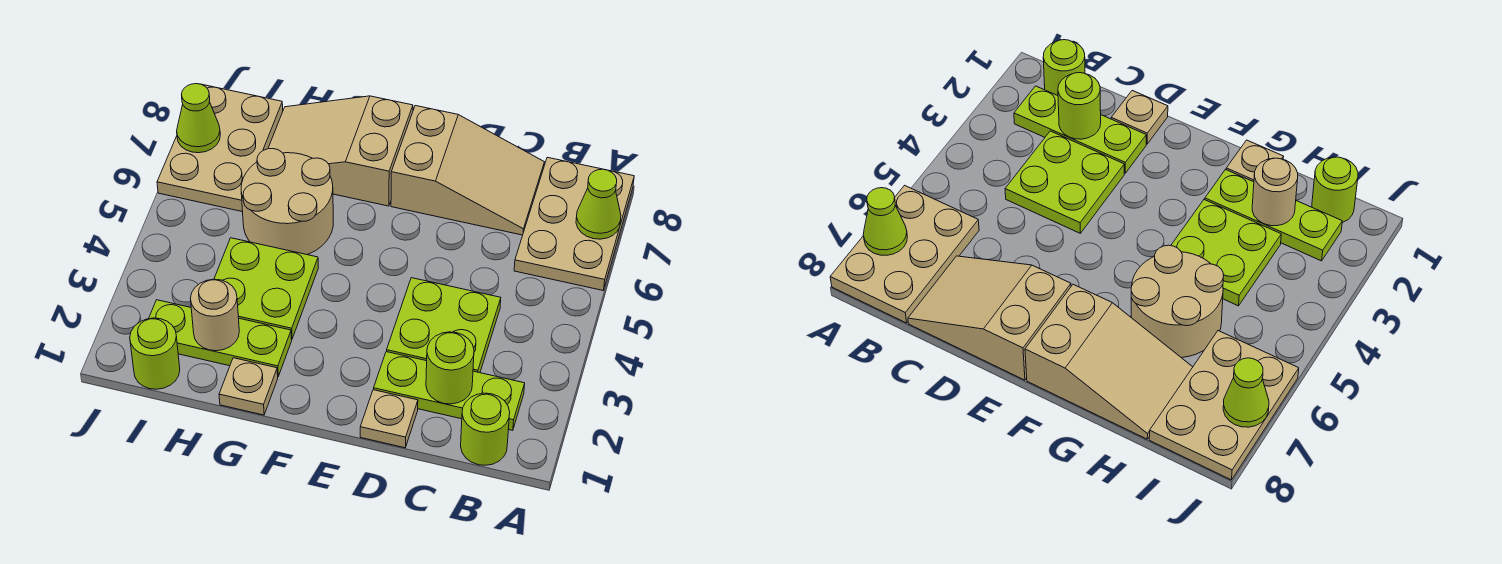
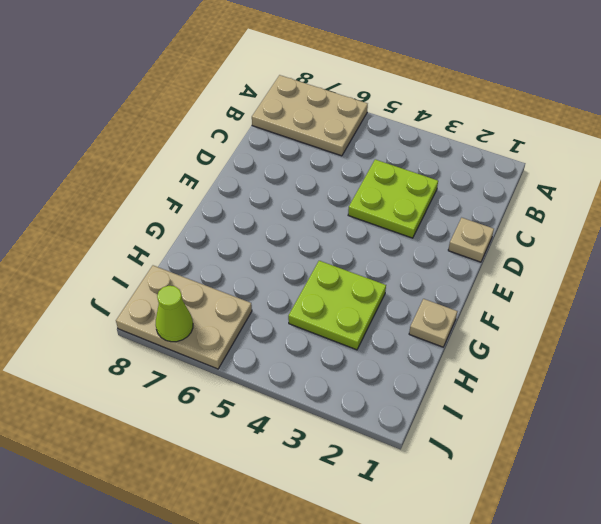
none -> lime 1x1 round brick [461,393,510,465]
none -> lime 1x3 plate [374,352,525,430]
none -> tan 2x3 slope [391,106,544,235]

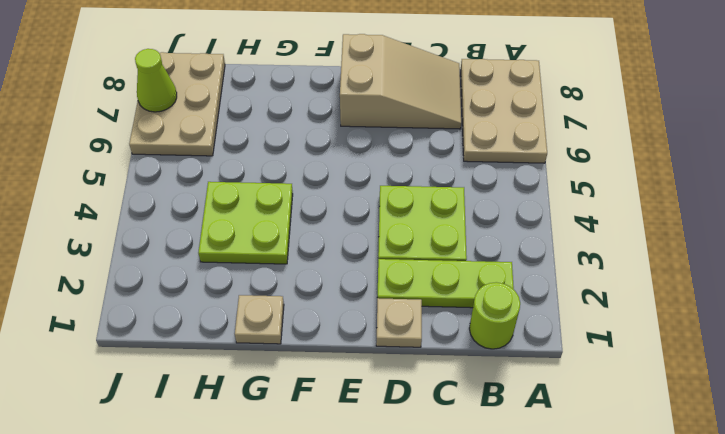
none -> tan 2x3 slope [268,96,413,206]
none -> lime 1x3 plate [149,300,292,376]
none -> tan 2x2 round brick [241,149,333,255]

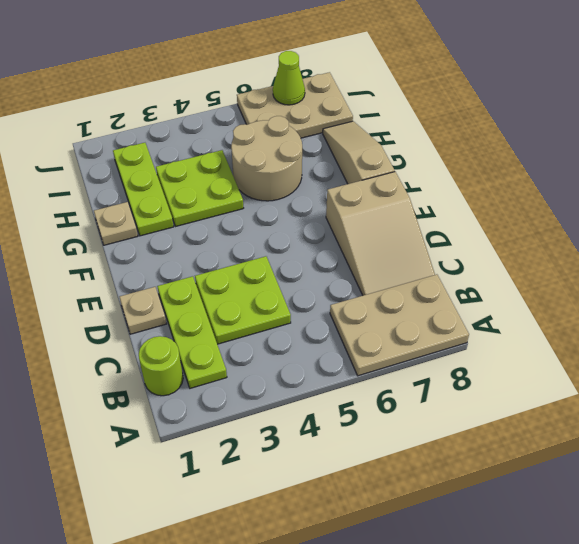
tan 1x3 slope [323,121,395,184] -> tan 2x3 slope [268,96,413,206]
none -> lime 1x1 round brick [130,318,180,389]
none -> lime 1x1 cone [576,169,621,239]
none -> lime 1x1 round brick [426,332,474,404]

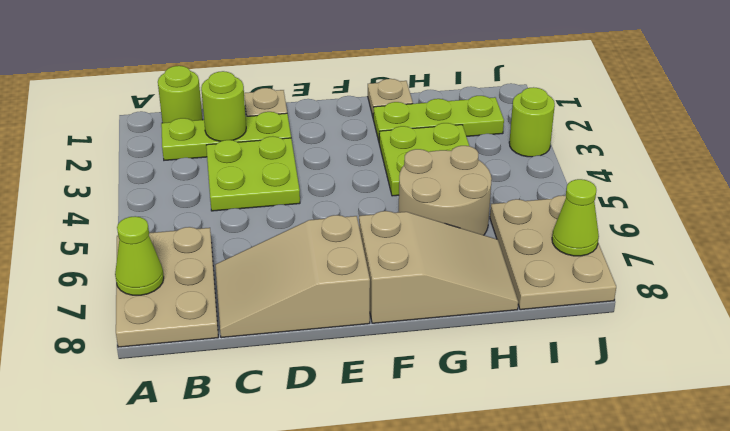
lime 1x1 round brick [509,87,555,157] -> lime 1x1 round brick moved to [130,318,180,389]
none -> tan 1x1 round brick [190,279,239,351]

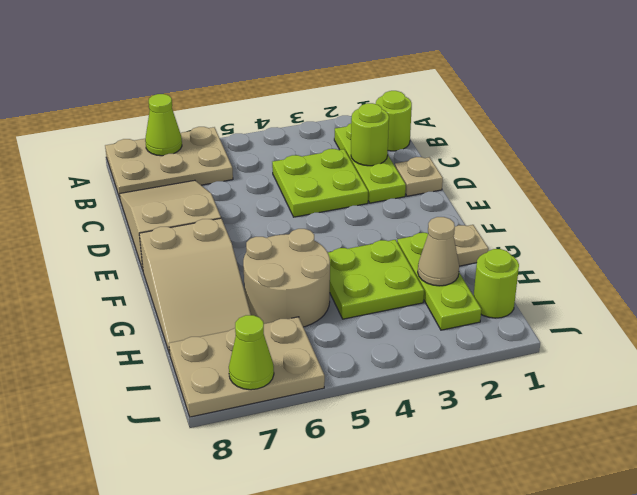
tan 1x1 cone [418,217,459,286] -> tan 1x1 round brick [190,279,239,351]

